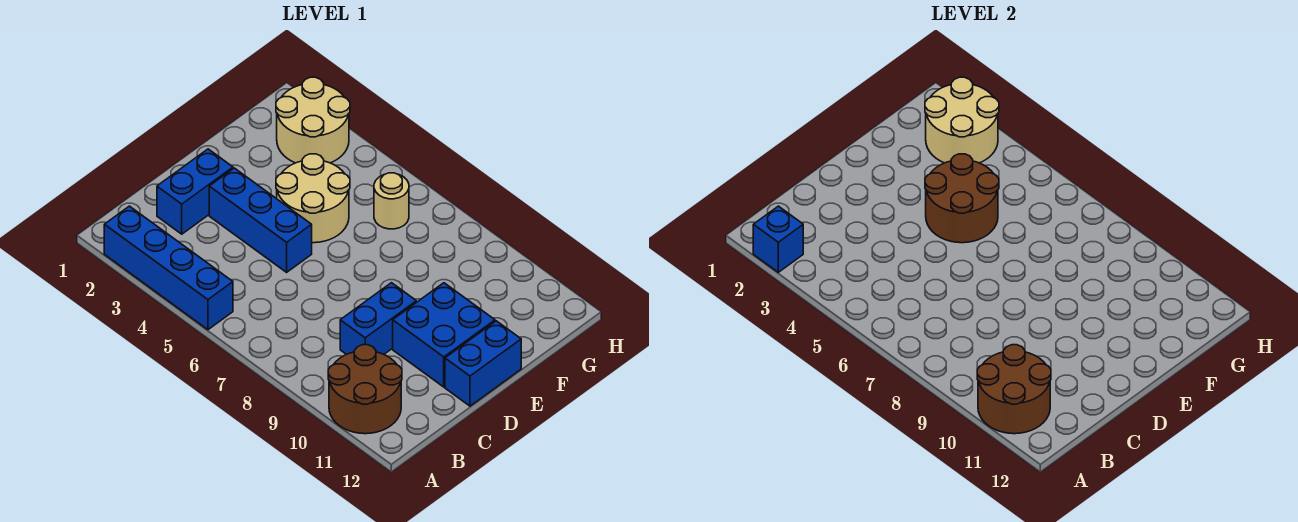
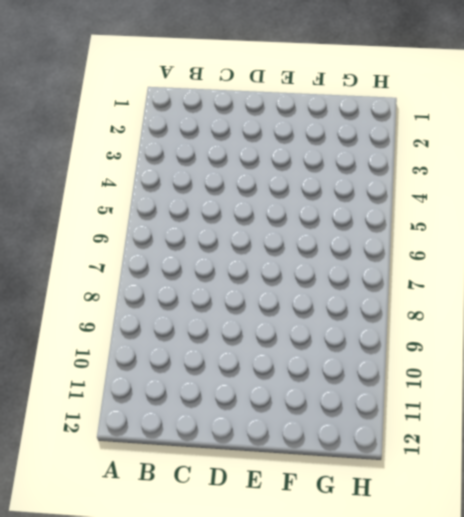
none -> blue 1x4 brick [104,206,233,330]
none -> brown 2x2 round brick [328,345,402,434]
none -> blue 1x2 brick [157,149,233,234]

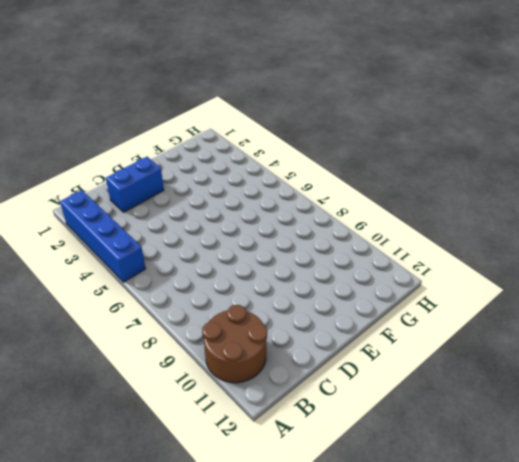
none -> blue 1x2 brick [340,283,416,355]
none -> blue 1x3 brick [209,168,312,272]
none -> blue 2x2 brick [393,283,495,387]

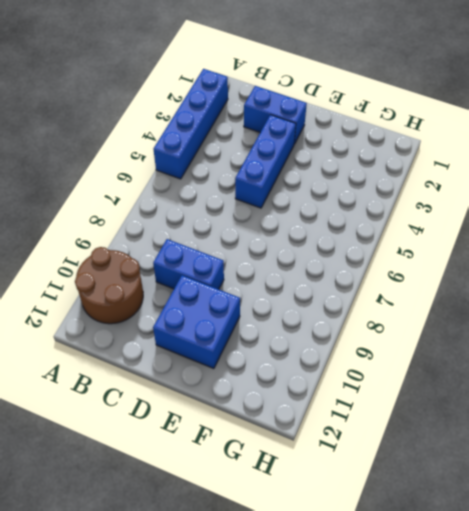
none -> blue 1x2 brick [445,321,521,406]
none -> tan 2x2 round brick [276,154,350,243]
none -> tan 2x2 round brick [276,77,350,163]

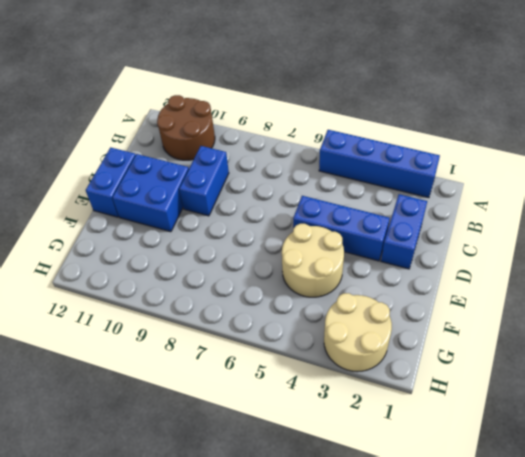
none -> tan 1x1 round brick [374,173,409,229]
none -> blue 1x1 brick [753,206,803,272]
none -> brown 2x2 round brick [977,345,1051,434]

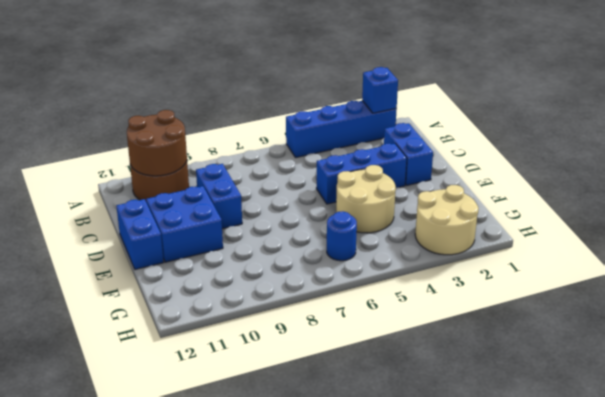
blue 1x1 round brick [327,211,357,261] -> tan 1x1 round brick [374,173,409,229]
none -> brown 2x2 round brick [925,154,999,243]
none -> tan 2x2 round brick [925,77,999,163]

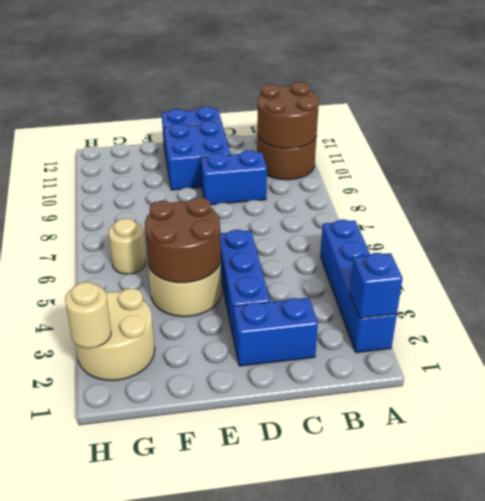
tan 1x1 round brick [65,282,111,348] -> tan 2x2 round brick [925,77,999,163]

